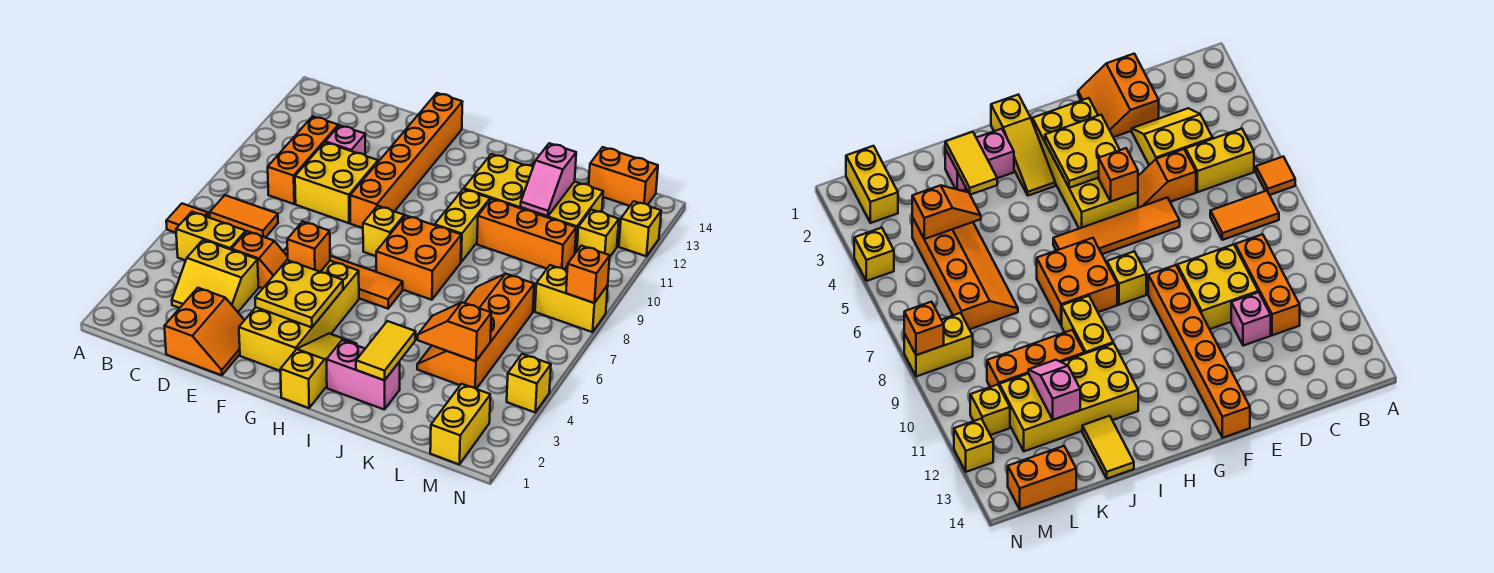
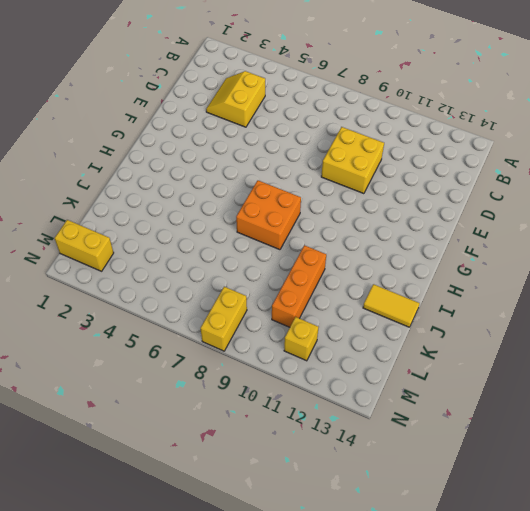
none -> orange 1x1 tile [166,204,208,233]
none -> yellow 1x2 brick [176,212,246,260]
none -> orange 1x2 tile [210,195,278,238]
none -> orange 1x3 brick [268,116,338,204]

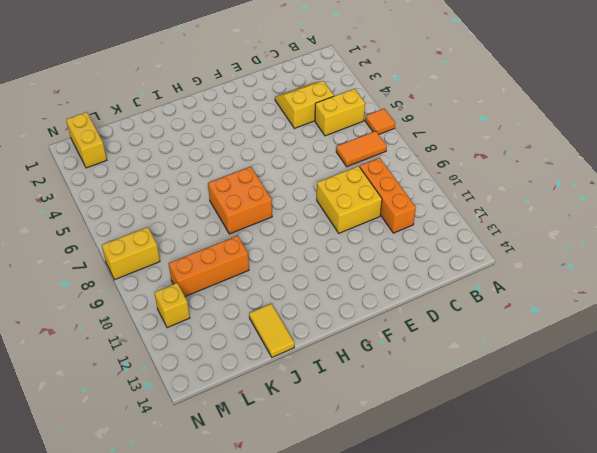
none -> orange 2x2 slope [164,288,244,375]
none -> orange 1x2 slope [232,231,288,288]
none -> pink 1x1 brick [325,125,365,155]
none -> orange 1x4 tile [283,248,403,309]

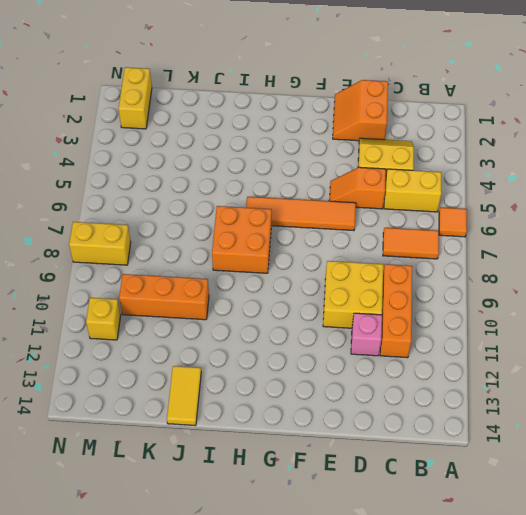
none -> yellow 2x4 brick [239,261,359,371]
none -> orange 1x6 brick [350,93,462,228]
none -> yellow 1x1 brick [363,206,404,256]
none -> yellow 1x3 slope [281,334,357,408]

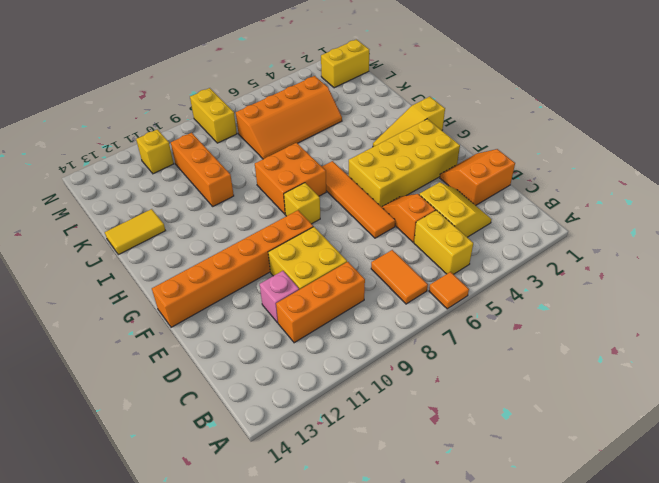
none -> pink 1x2 brick [327,340,400,410]
none -> yellow 1x2 brick [435,189,490,262]
none -> yellow 2x4 brick [464,154,603,253]
none -> orange 1x2 brick [589,147,658,206]

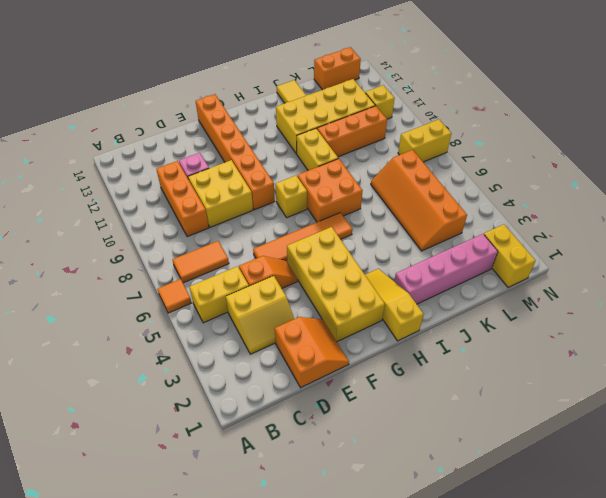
pink 1x4 brick [394,234,498,304] -> pink 1x2 brick [327,340,400,410]
none -> yellow 1x1 brick [507,354,551,412]
none -> yellow 1x1 brick [619,201,661,256]
none -> yellow 2x2 plate [255,260,343,327]
none -> orange 1x1 brick [287,221,330,272]

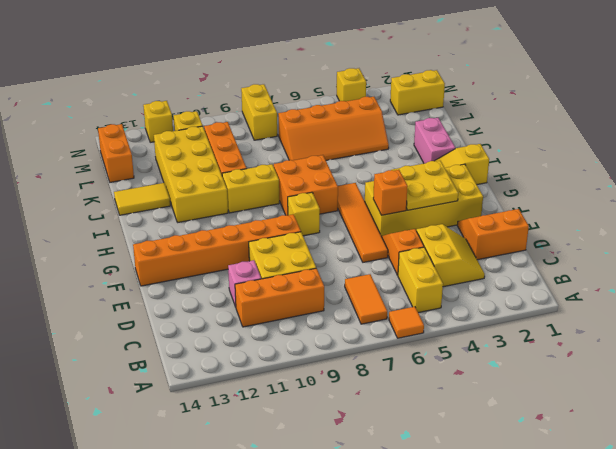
none -> yellow 1x2 tile [356,321,416,380]
none -> orange 1x2 slope [418,302,491,361]
none -> pink 1x2 slope [521,143,576,216]
none -> orange 1x1 brick [566,246,610,303]

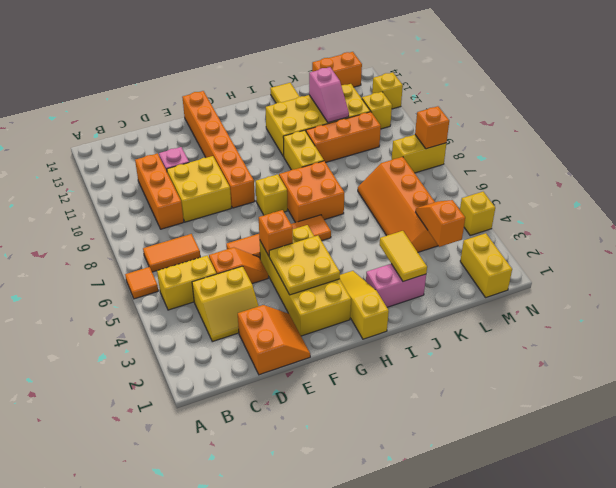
orange 1x2 slope [416,200,465,247] -> orange 1x2 slope turned to [418,302,491,361]

